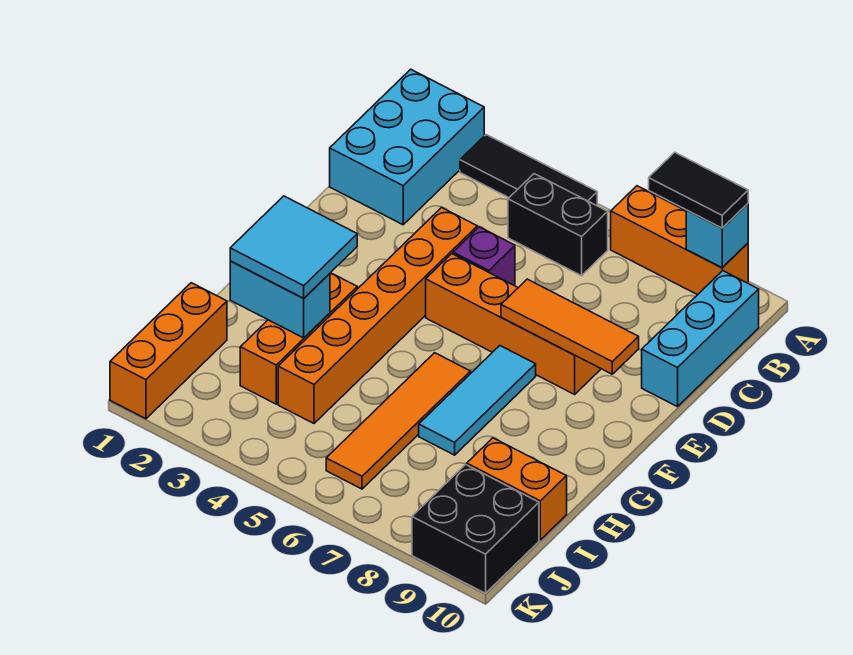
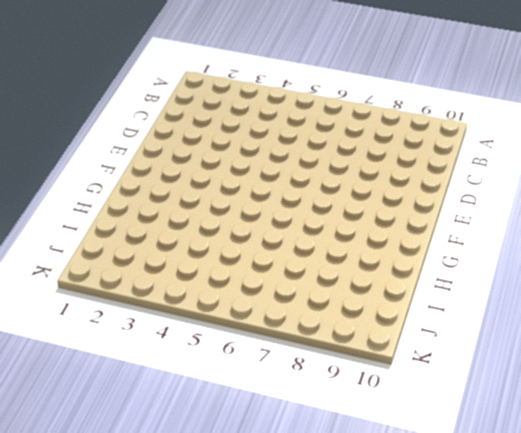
none -> cyan 2x3 brick [330,69,484,225]
none -> black 1x3 tile [460,135,597,205]
none -> orange 1x3 brick [611,186,748,295]

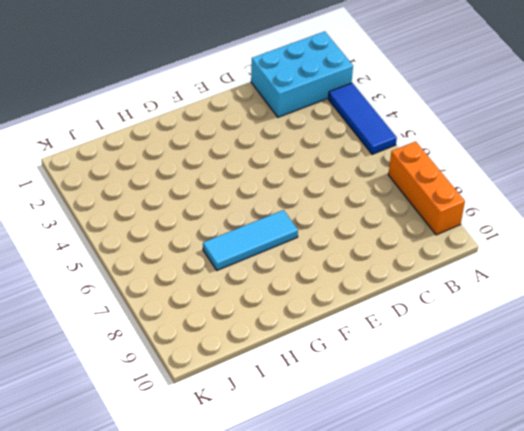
blue 1x3 tile [328,83,397,154] -> black 1x3 tile [460,135,597,205]
none -> black 1x2 brick [508,174,608,276]
none -> cyan 1x3 brick [642,271,759,407]
none -> orange 1x6 brick [278,208,477,423]

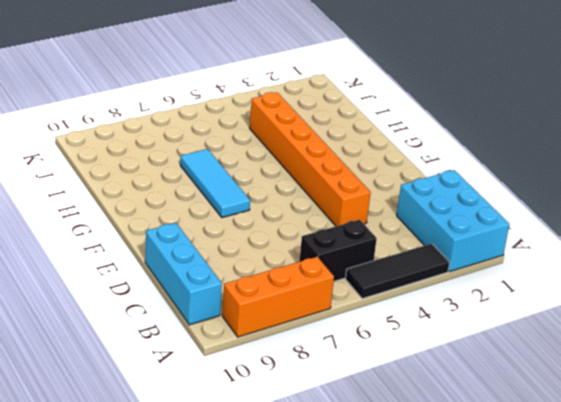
none -> purple 1x1 brick [453,227,515,285]
none -> orange 1x4 brick [426,254,601,394]
none -> orange 1x3 brick [240,273,357,404]

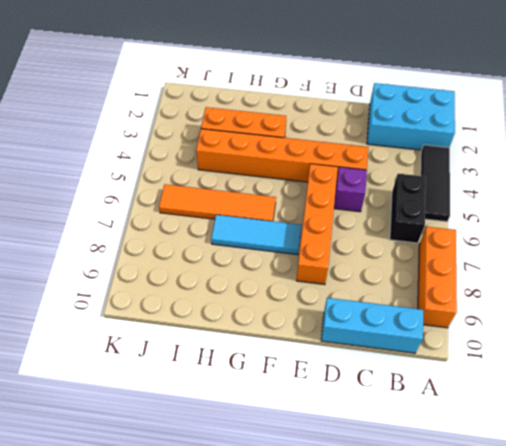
none -> orange 1x3 brick [110,283,227,419]
none -> orange 1x2 brick [467,438,567,540]
none -> black 2x2 brick [412,465,539,593]

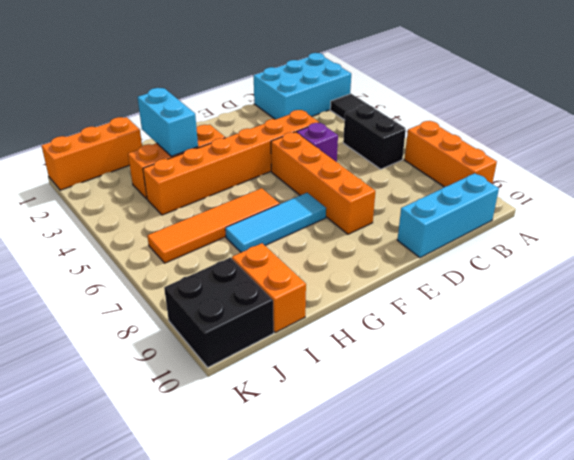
none -> cyan 1x1 brick [686,204,748,268]
none -> orange 1x3 tile [501,279,639,374]
none -> black 1x2 tile [649,152,748,228]

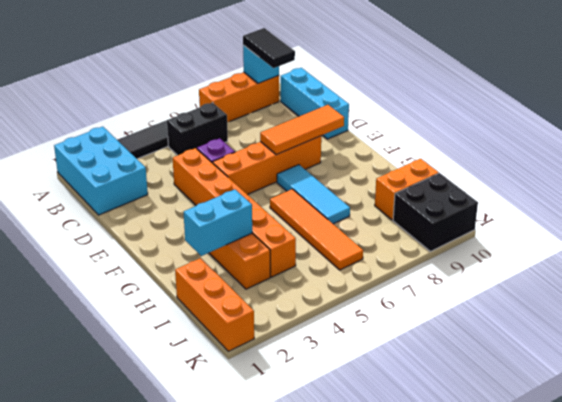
black 1x2 tile [243,28,295,68] -> black 1x2 tile turned to [649,152,748,228]
none -> cyan 2x2 tile [230,196,357,298]

